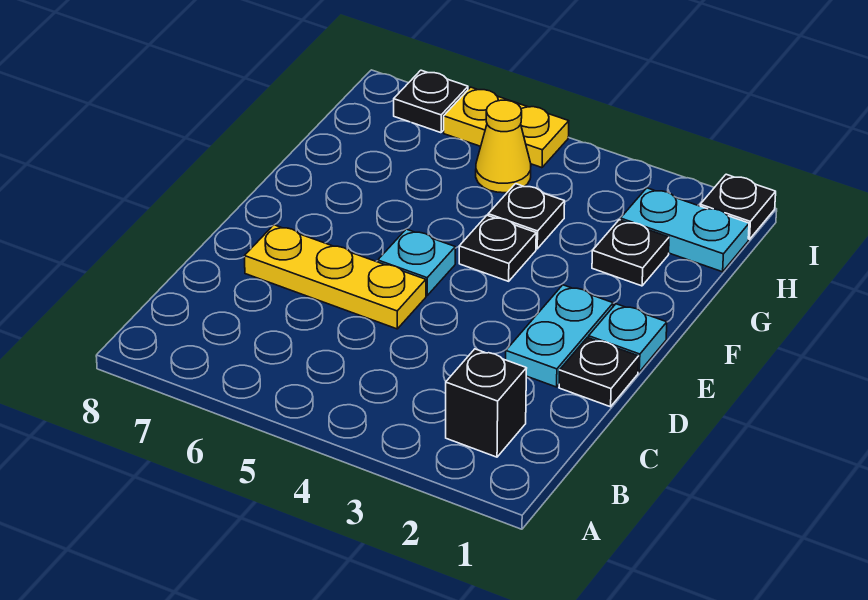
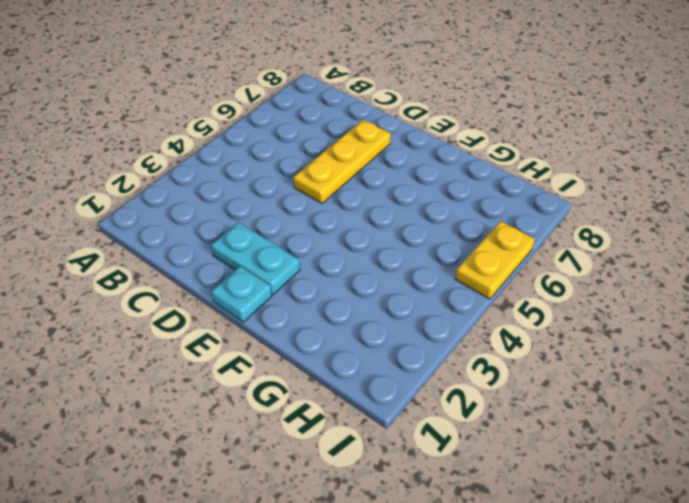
none -> black 1x1 brick [446,349,527,457]
none -> black 1x1 plate [559,337,639,407]
none -> cyan 1x1 plate [378,229,455,296]

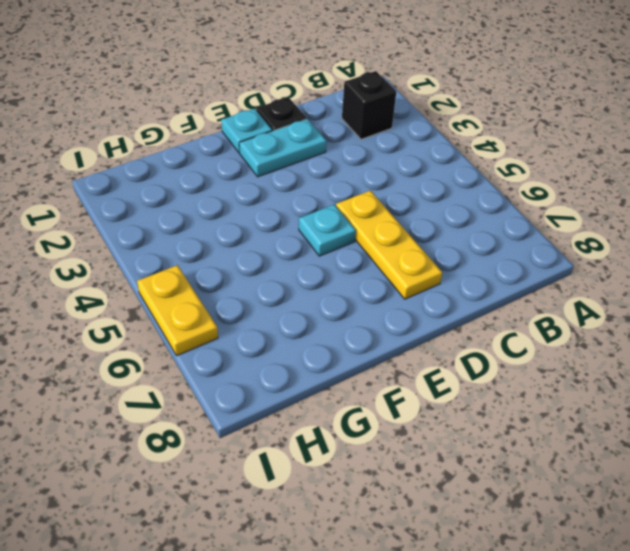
none -> black 1x1 plate [459,215,536,281]
none -> black 1x1 plate [592,220,669,286]
none -> black 1x1 plate [488,184,565,249]

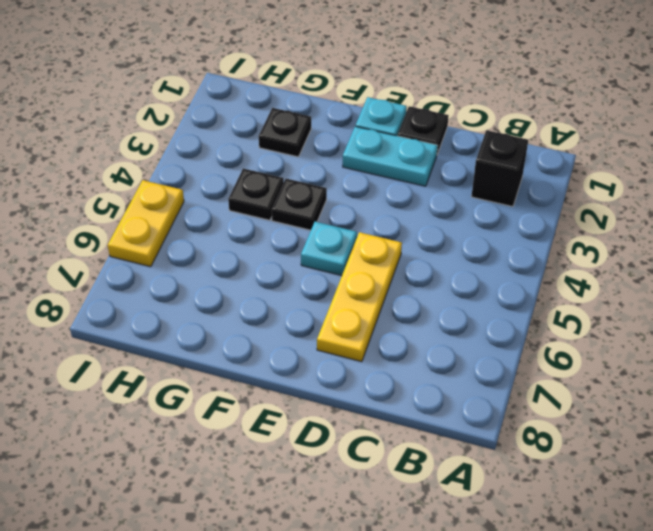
none -> cyan 1x2 plate [620,188,749,272]
none -> yellow 1x1 cone [476,100,531,193]
none -> black 1x1 plate [700,174,776,239]

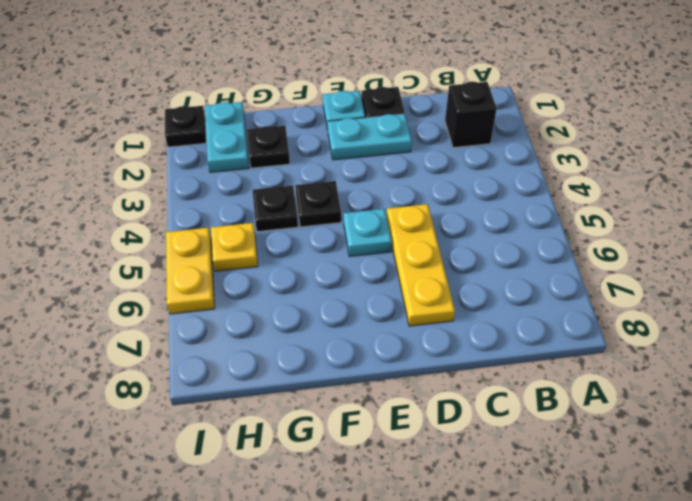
yellow 1x1 plate [211,223,258,271] -> yellow 1x1 cone [476,100,531,193]
none -> black 1x1 plate [394,70,468,133]

